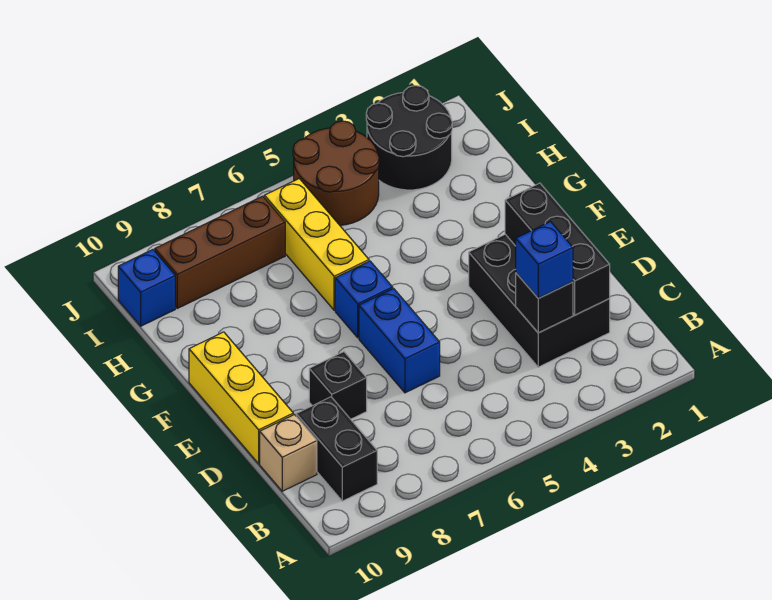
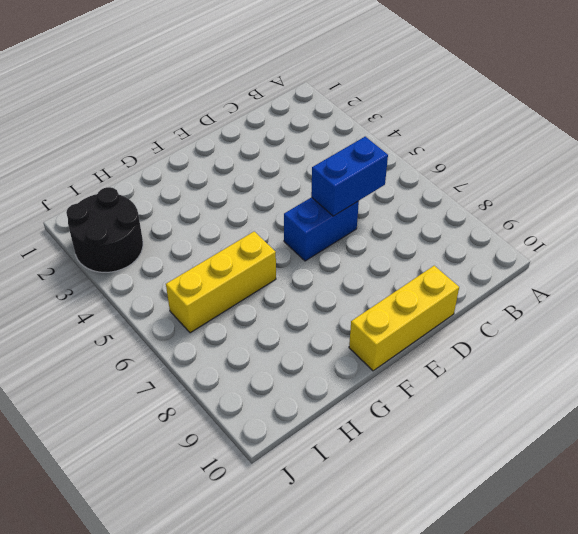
blue 1x2 brick [311,137,388,216] -> none
none -> black 1x2 brick [296,397,377,501]
none -> black 2x3 brick [469,234,610,367]
none -> tan 1x1 brick [260,415,317,491]

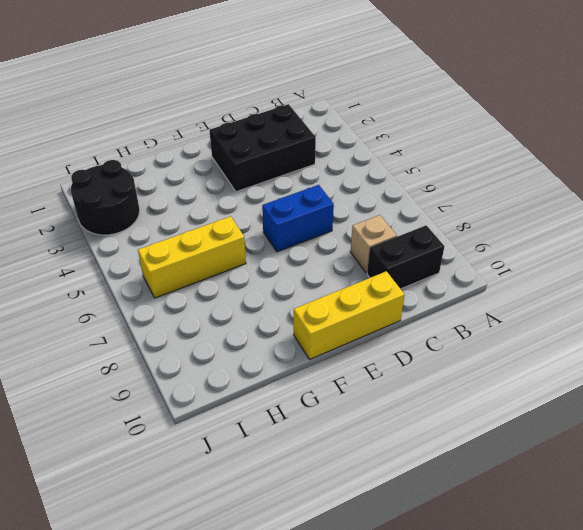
tan 1x1 brick [350,215,397,273] -> tan 1x1 brick moved to [260,415,317,491]
none -> black 1x1 brick [309,352,367,419]
none -> blue 1x1 brick [335,261,393,338]
none -> brown 2x2 round brick [293,121,379,225]

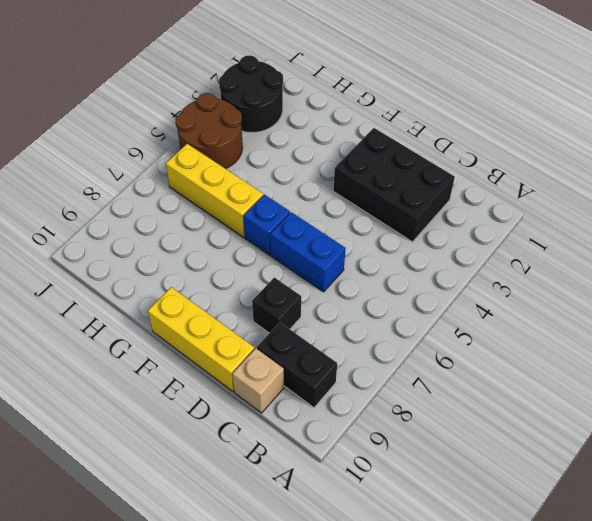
none -> brown 1x3 brick [155,196,285,308]
none -> blue 1x1 brick [118,250,175,326]
none -> black 1x3 brick [505,183,610,315]

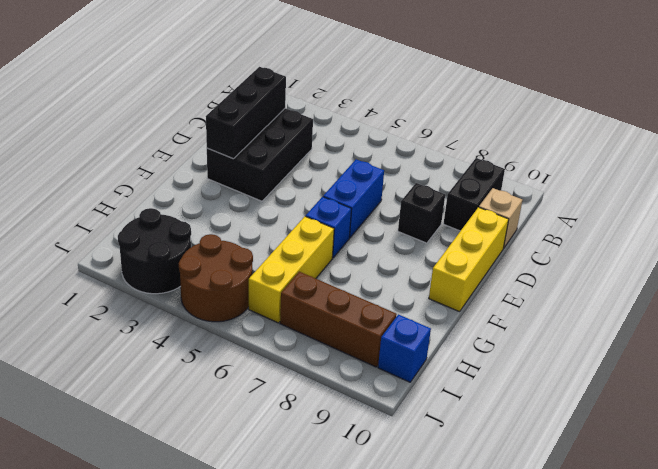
none -> black 1x1 brick [516,273,573,333]
none -> blue 1x1 brick [516,222,573,298]

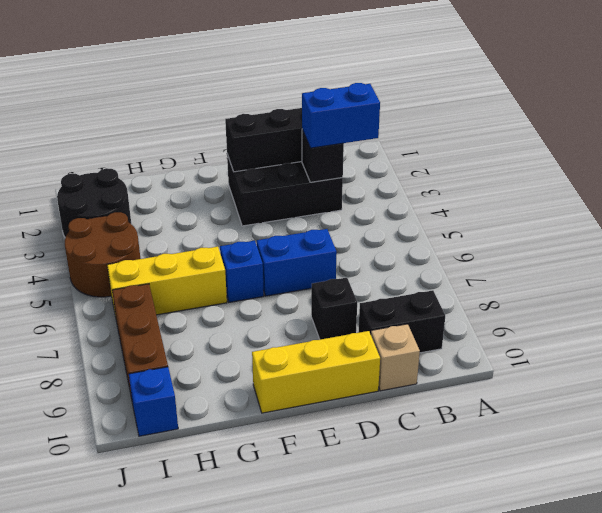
blue 1x2 brick [302,83,380,148] -> blue 1x1 brick [516,222,573,298]

